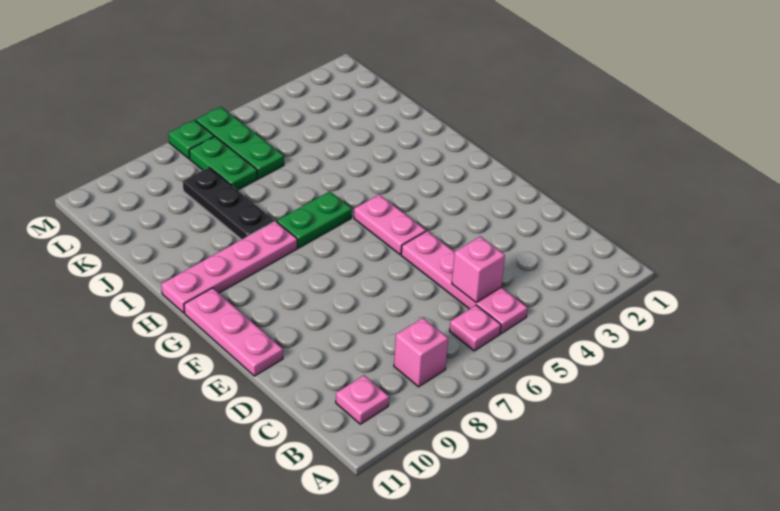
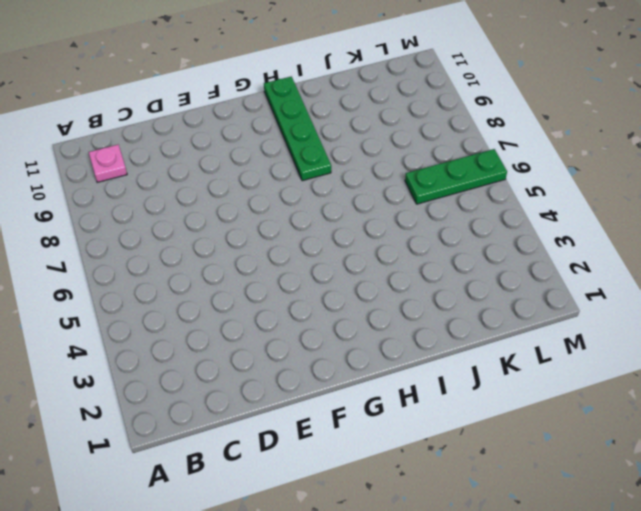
green 1x4 plate [264,77,331,181] -> pink 1x4 plate [161,221,297,313]
none -> pink 1x4 plate [401,231,528,333]
none -> pink 1x1 plate [450,305,501,351]
none -> pink 1x1 brick [394,318,448,387]

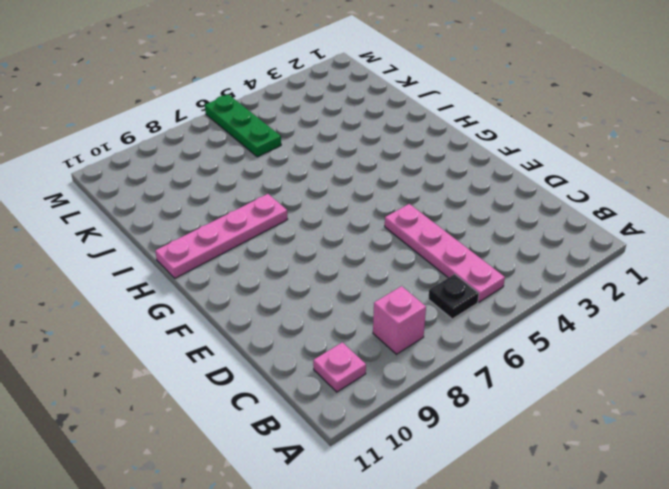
black 1x1 plate [428,274,479,319] -> pink 1x1 plate [450,305,501,351]
none -> pink 1x3 plate [184,288,283,376]
none -> pink 1x2 plate [354,194,426,255]
none -> green 1x2 plate [277,191,352,248]

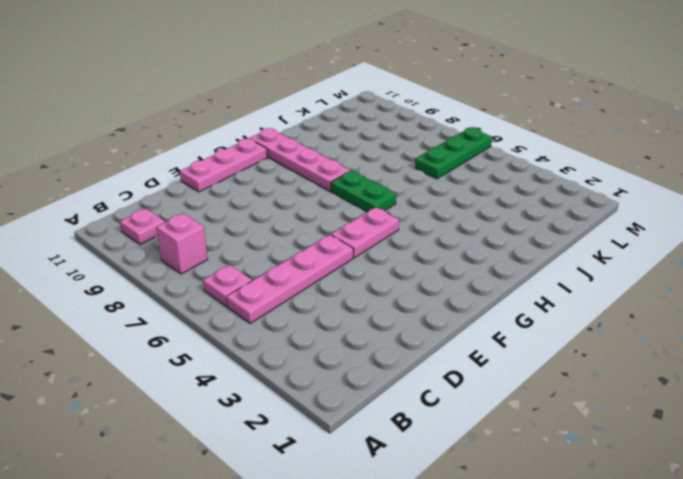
none -> black 1x3 plate [183,168,274,240]
none -> green 1x2 plate [189,137,257,190]
none -> green 1x1 plate [169,120,214,158]

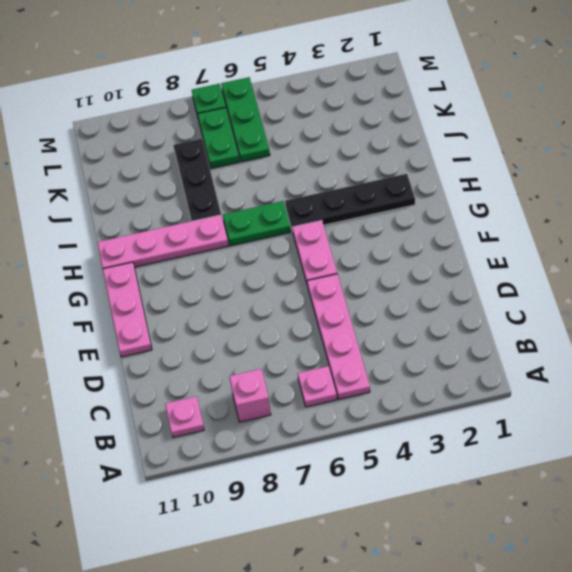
black 1x4 plate [285,174,415,231] -> none
none -> pink 1x1 brick [452,237,505,302]

